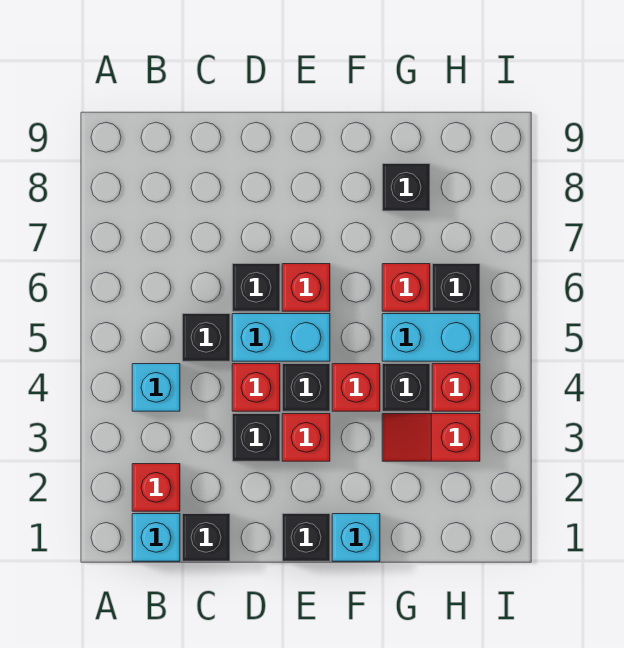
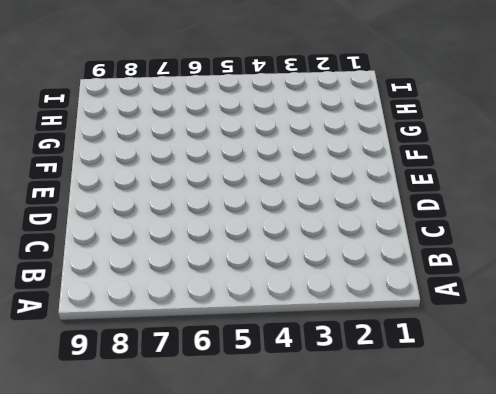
none -> cyan 1x1 brick [132,514,180,561]
none -> red 1x1 brick [132,464,180,511]
none -> cyan 1x1 brick [132,364,180,411]

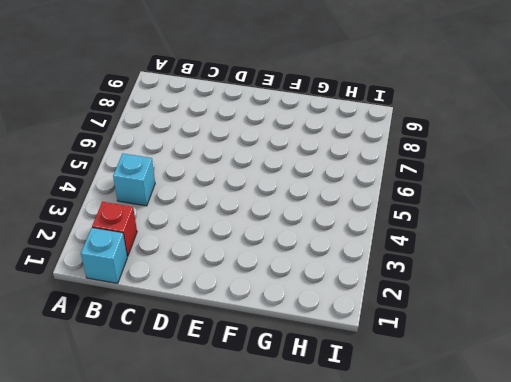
none -> black 1x1 brick [182,514,230,561]
none -> black 1x1 brick [182,314,230,361]
none -> black 1x1 brick [232,414,280,461]

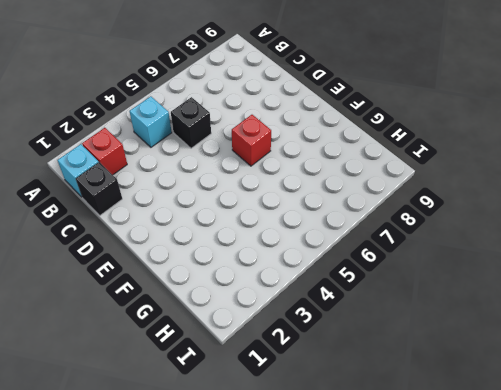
none -> black 1x1 brick [232,414,280,461]
none -> red 1x1 brick [232,364,280,411]
none -> cyan 1x2 brick [232,314,330,361]

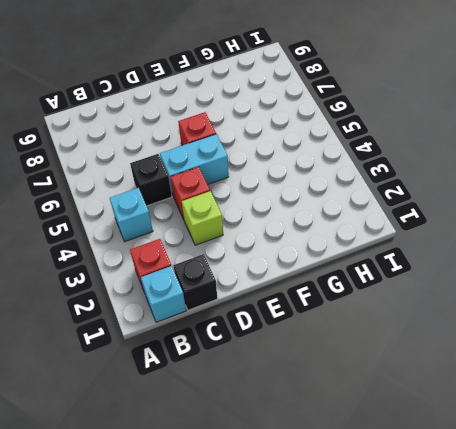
lime 1x1 brick [182,191,223,245] -> black 1x1 brick [232,414,280,461]
none -> black 1x1 brick [232,264,280,311]
none -> black 1x1 brick [282,514,330,561]
none -> red 1x1 brick [282,414,330,461]

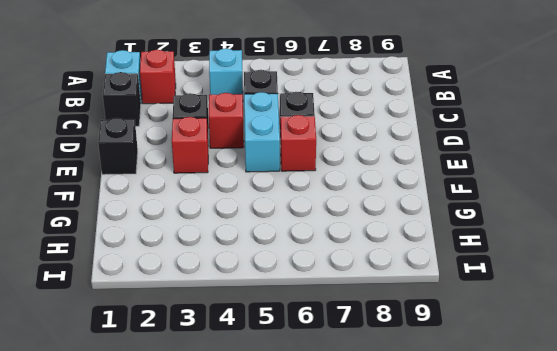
none -> black 1x1 brick [282,364,330,411]
none -> cyan 1x1 brick [332,514,380,561]
none -> red 1x1 brick [332,364,380,411]

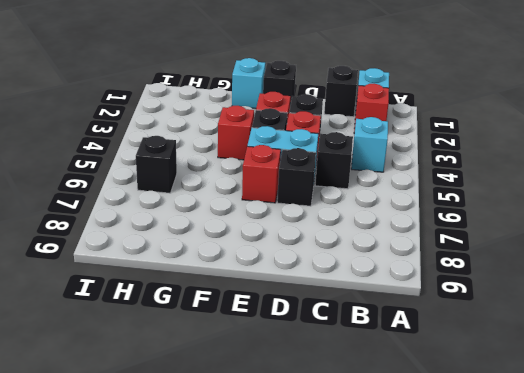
none -> red 1x2 slope [382,414,480,461]
none -> black 1x1 brick [382,364,430,411]
none -> cyan 1x2 brick [382,314,480,361]

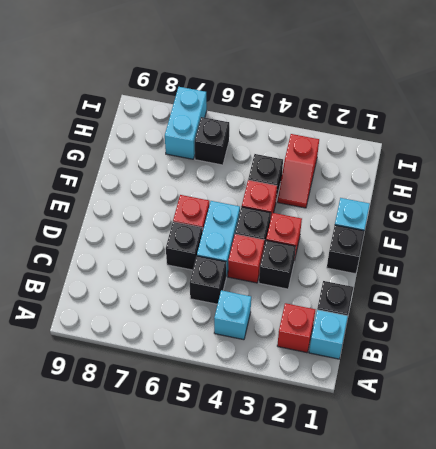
cyan 1x2 brick [165,87,207,159] -> cyan 1x2 brick moved to [382,314,480,361]
none -> red 1x1 brick [382,264,430,311]
none -> black 1x1 brick [382,164,430,211]
none -> red 1x1 brick [432,364,480,411]

